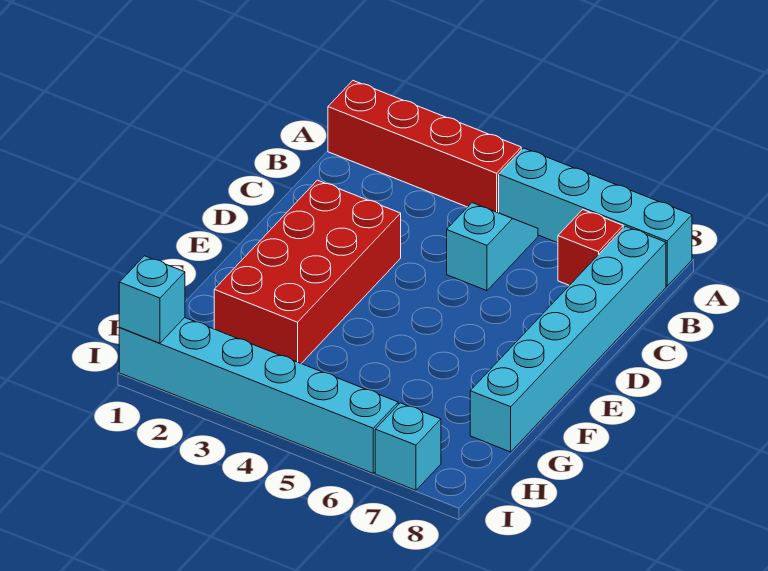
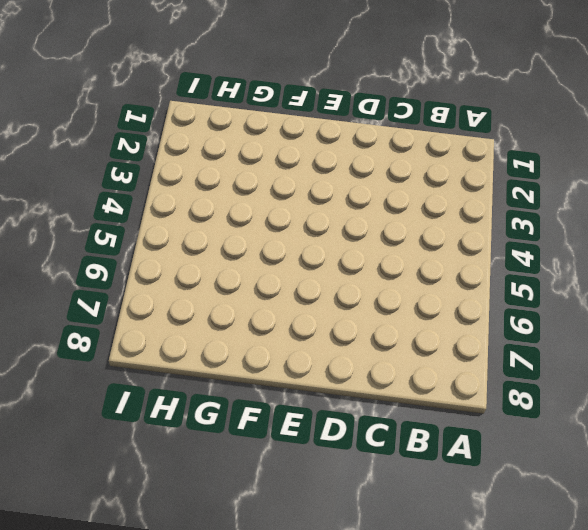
none -> red 1x4 brick [328,81,521,213]
none -> cyan 1x4 brick [499,148,692,286]

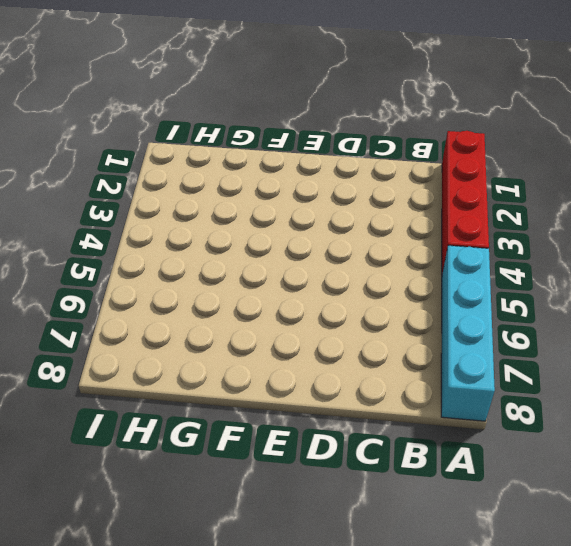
none -> cyan 1x2 slope [447,203,538,291]
none -> red 1x1 brick [558,210,623,285]

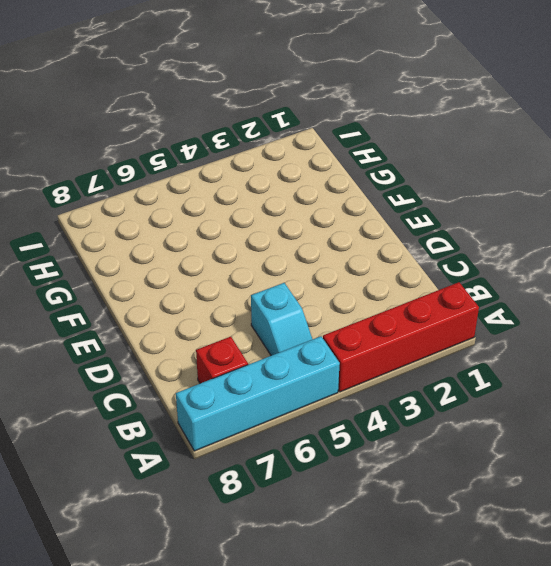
none -> cyan 1x6 brick [470,226,666,452]
none -> red 2x4 brick [214,180,401,363]

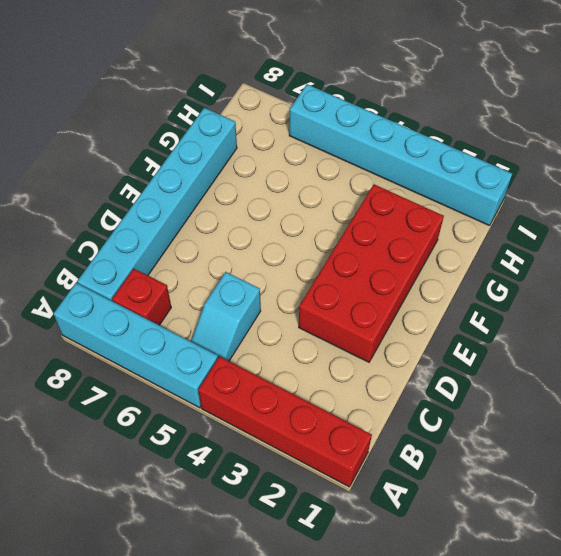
none -> cyan 1x1 brick [375,403,441,490]
none -> cyan 1x1 brick [119,256,185,343]

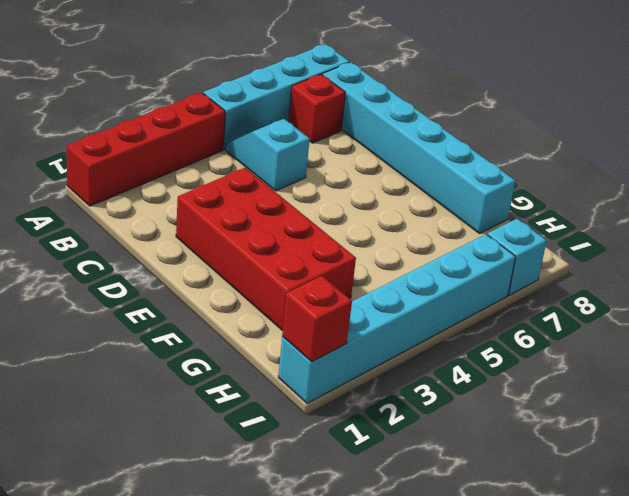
red 1x1 brick [282,276,352,362] -> cyan 1x1 brick [119,256,185,343]

